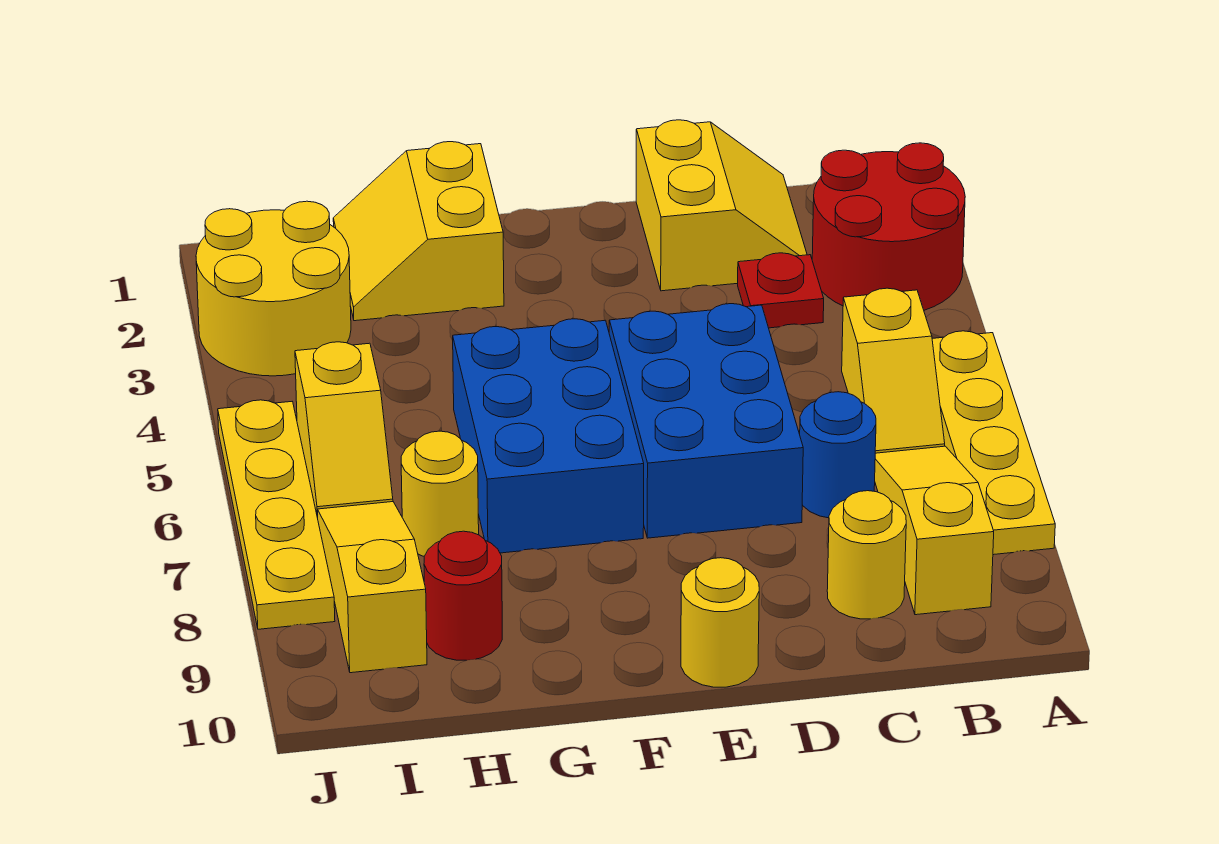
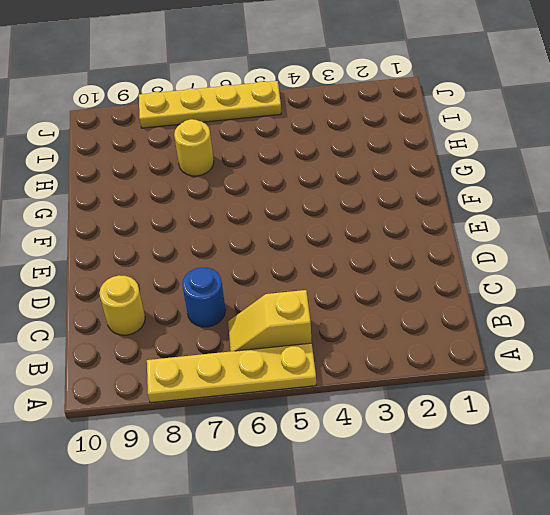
none -> red 2x2 round brick [812,143,965,310]
none -> yellow 1x3 slope [875,446,994,615]
none -> yellow 2x2 slope [636,120,807,291]

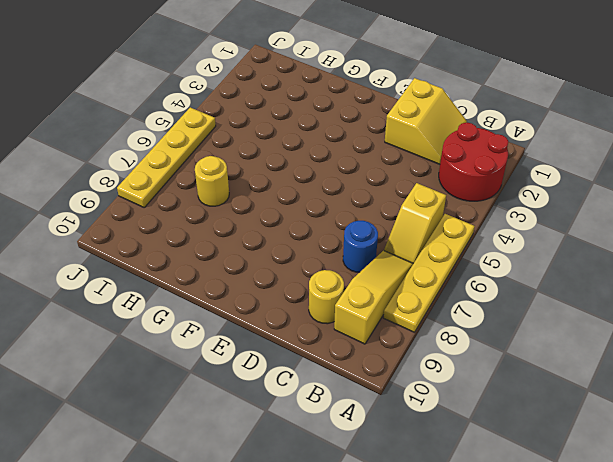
none -> red 1x1 plate [738,253,824,328]
none -> blue 2x3 brick [609,304,803,538]
none -> yellow 1x1 round brick [681,558,759,687]

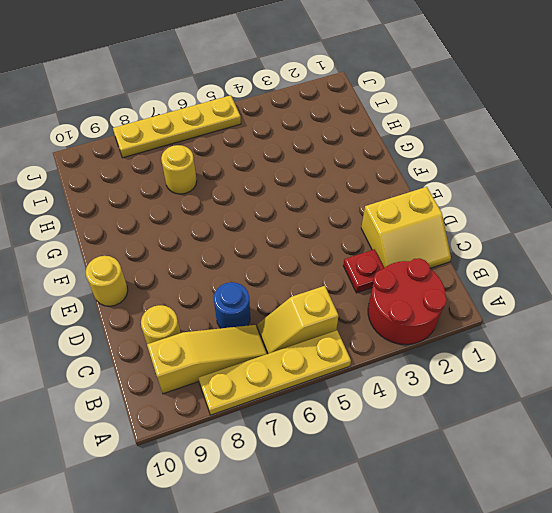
none -> blue 2x3 brick [609,304,803,538]
none -> blue 2x3 brick [453,319,644,553]
none -> yellow 2x2 slope [333,142,504,321]

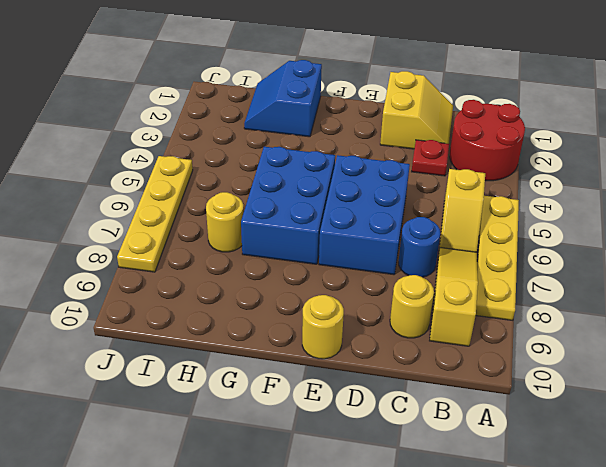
blue 2x2 slope [244,60,322,137] -> yellow 2x2 slope [333,142,504,321]
none -> red 1x1 round brick [424,531,502,660]
none -> yellow 2x2 round brick [196,201,351,376]
none -> yellow 1x2 slope [295,342,393,518]

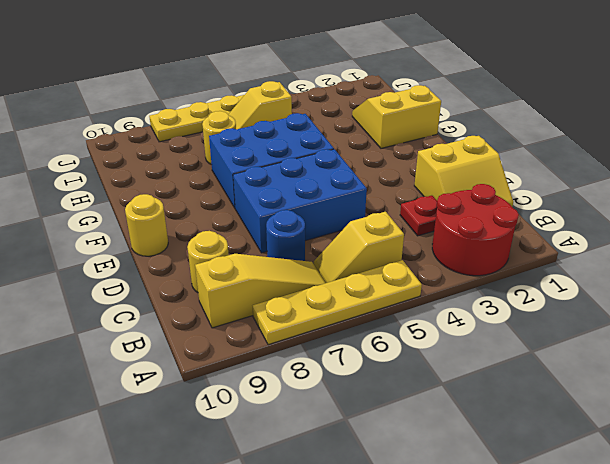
none -> red 1x1 round brick [424,531,502,660]
none -> yellow 2x2 round brick [196,201,351,376]
none -> yellow 1x3 slope [318,502,427,673]

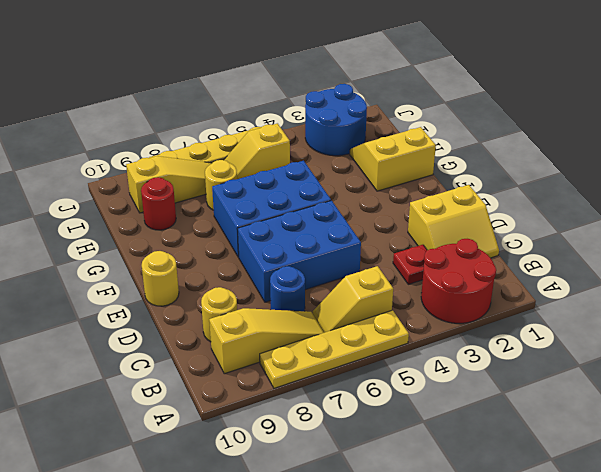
blue 2x2 round brick [305,84,367,156] -> yellow 2x2 round brick [196,201,351,376]

